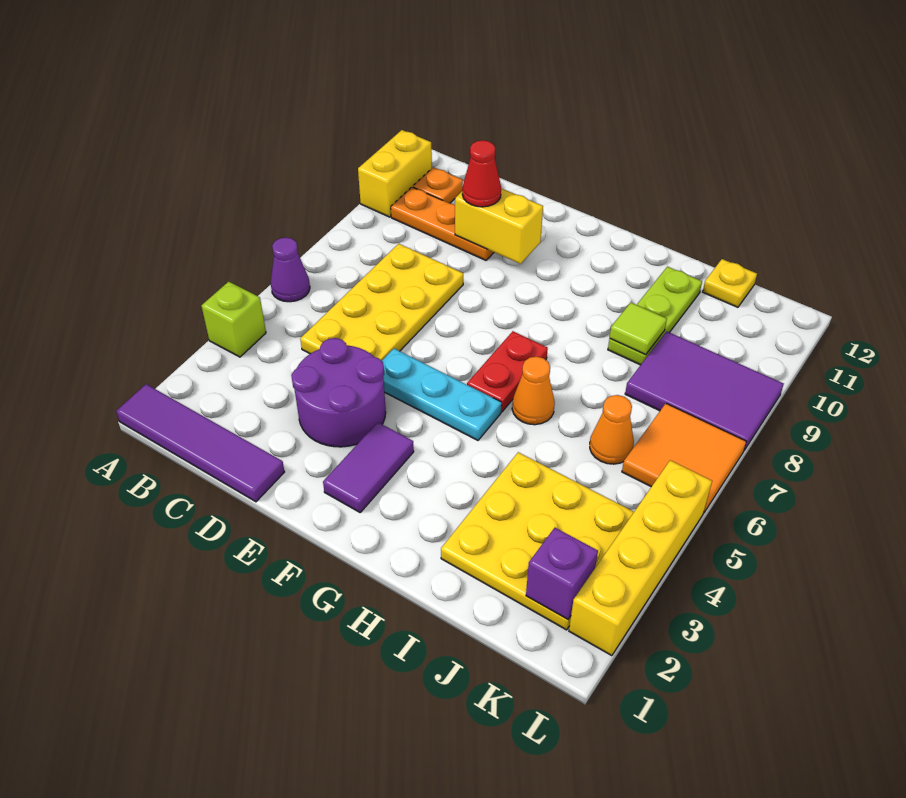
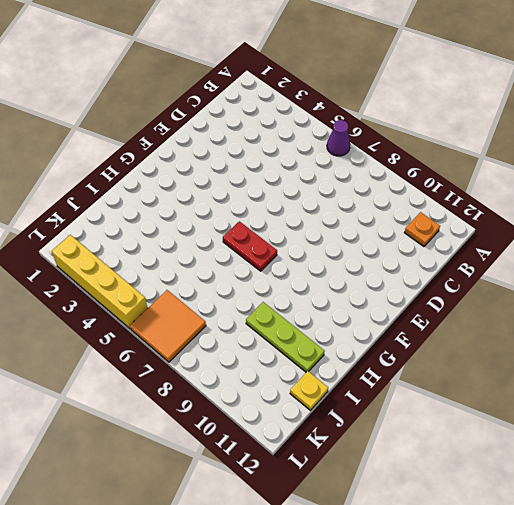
none -> purple 1x4 tile [116,384,285,502]
none -> lime 1x1 brick [201,282,266,357]
none -> yellow 1x2 brick [358,130,432,217]

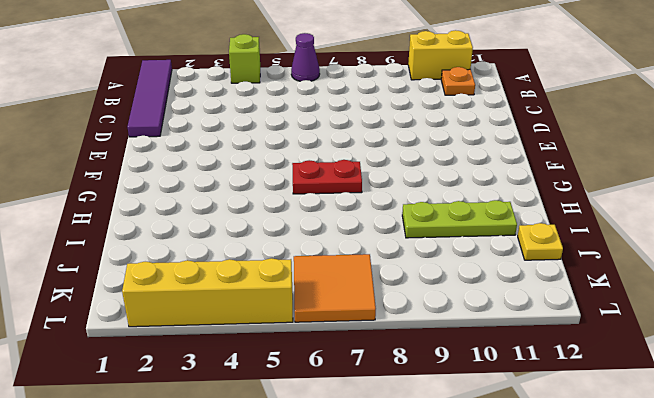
none -> orange 1x3 plate [391,187,494,260]
none -> yellow 2x4 plate [300,244,463,361]
none -> purple 2x2 round brick [291,338,386,447]

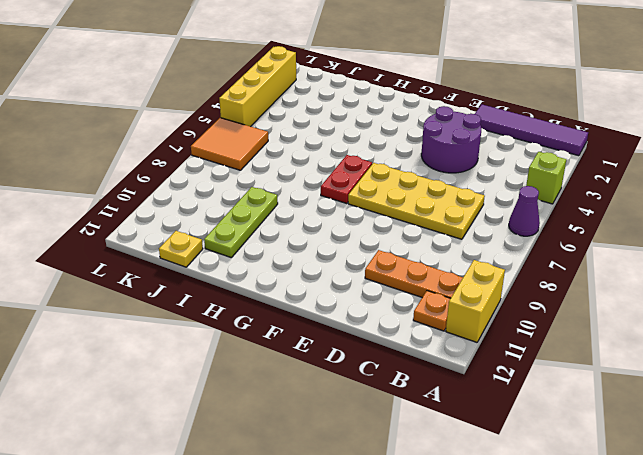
yellow 2x4 plate [348,163,485,239] -> yellow 2x4 plate turned to [300,244,463,361]
none -> cyan 1x3 plate [382,349,502,440]
none -> purple 1x2 tile [323,422,414,512]
none -> orange 1x1 cone [512,357,555,425]

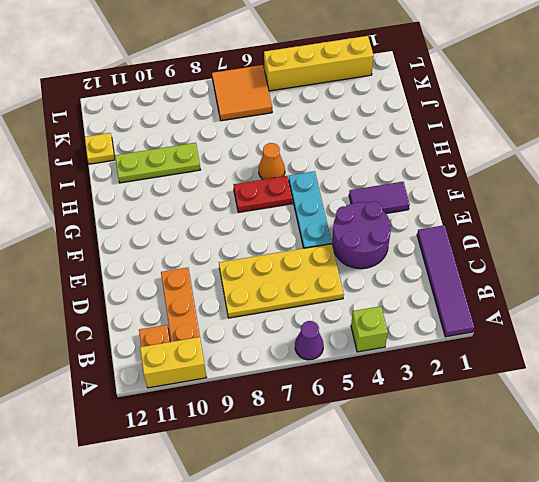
none -> yellow 3x3 plate [441,452,634,630]
none -> orange 1x1 cone [590,395,634,464]
none -> purple 2x3 tile [625,331,784,450]

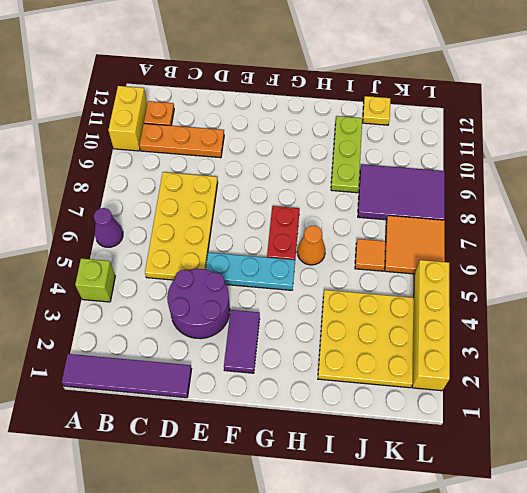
orange 1x1 tile [355,239,385,271] -> orange 1x1 cone [590,395,634,464]
none -> yellow 1x2 brick [455,188,543,264]
none -> lime 1x1 tile [610,303,667,355]
none -> purple 1x1 brick [526,528,598,619]

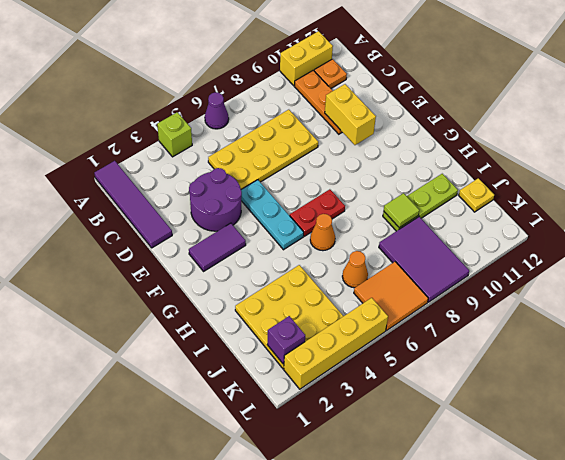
none -> red 1x1 cone [462,140,501,207]

